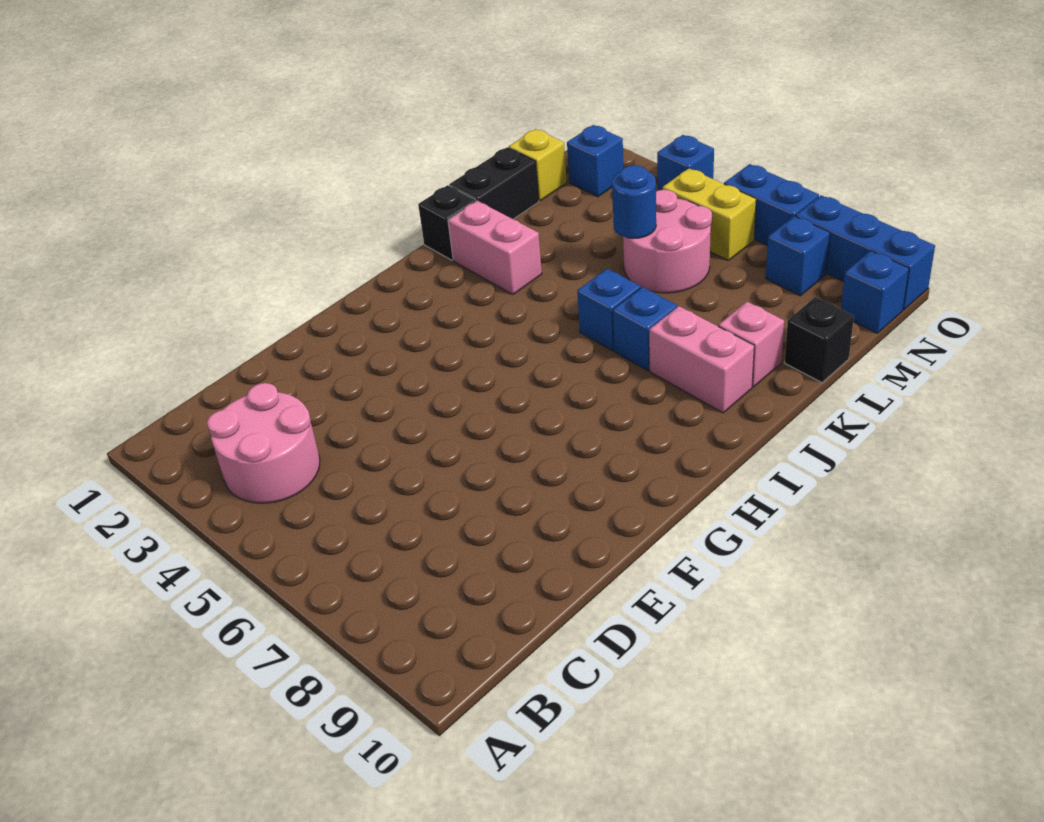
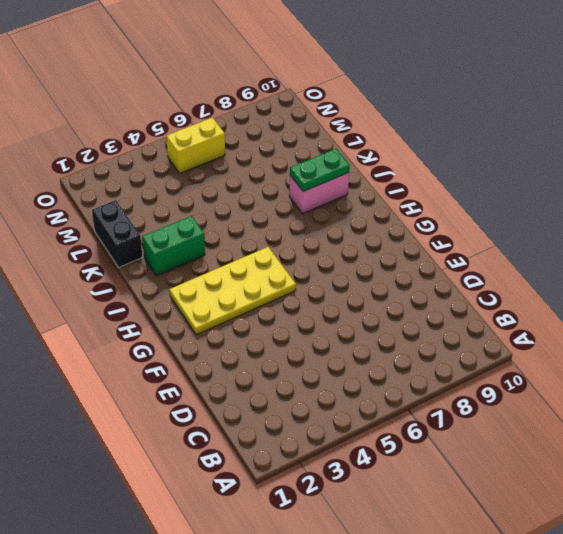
yellow 2x4 plate [170,247,296,335] -> none
green 1x2 brick [142,216,205,276] -> pink 1x2 brick [448,201,542,295]
green 1x2 plate [290,149,350,191] -> none
none -> pink 2x2 round brick [207,383,320,503]
none -> black 1x1 brick [418,185,476,260]
none -> blue 1x1 brick [577,269,641,351]

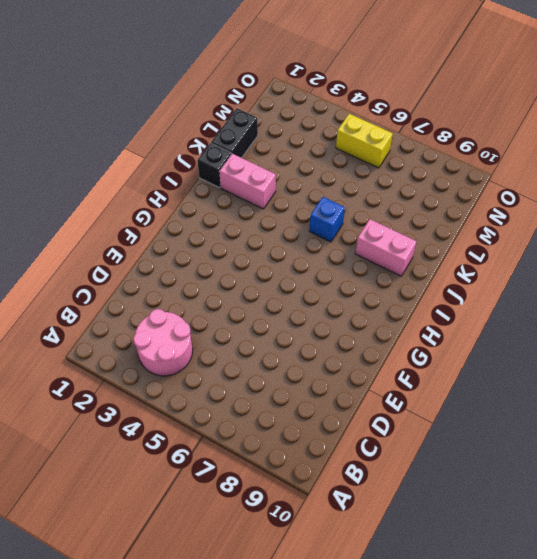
none -> blue 1x1 brick [613,287,677,371]
none -> pink 1x1 brick [718,302,784,387]
none -> pink 2x2 round brick [623,190,712,293]

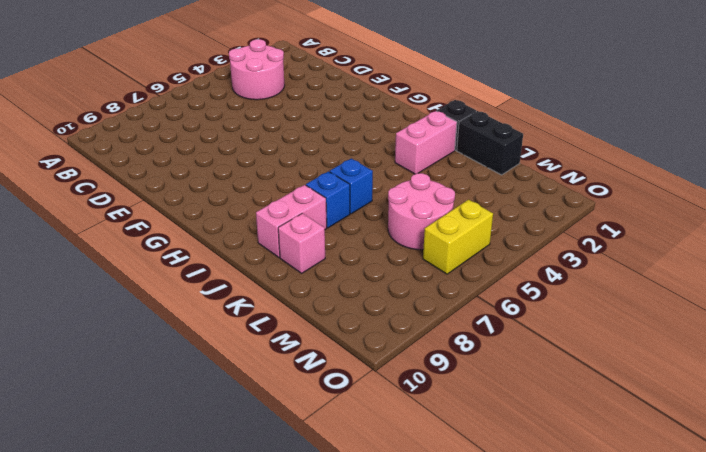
none -> black 1x1 brick [785,297,854,383]
none -> yellow 1x1 brick [509,129,567,201]
none -> blue 1x1 brick [567,125,623,197]

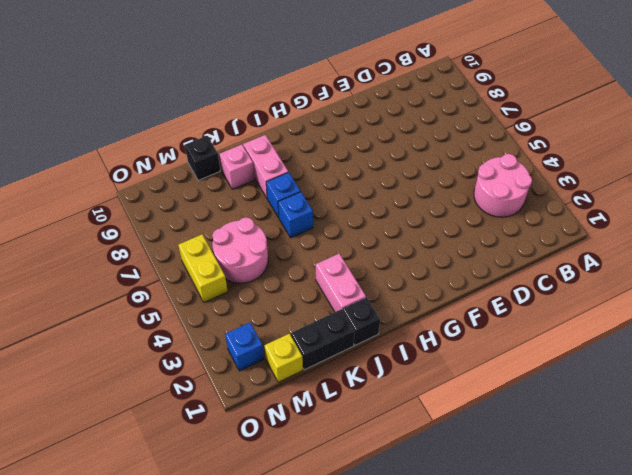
none -> blue 1x1 brick [766,216,830,296]
none -> blue 1x1 brick [841,251,909,333]
none -> blue 1x1 brick [657,135,714,190]

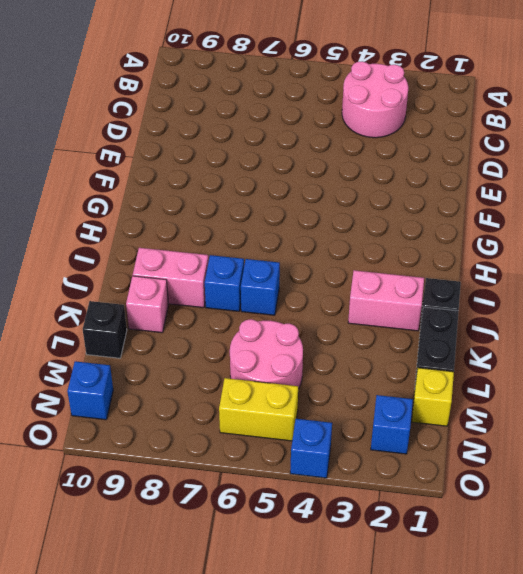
none -> blue 1x1 brick [766,216,830,296]
none -> blue 1x2 brick [724,164,819,246]
none -> blue 1x3 brick [795,195,935,310]

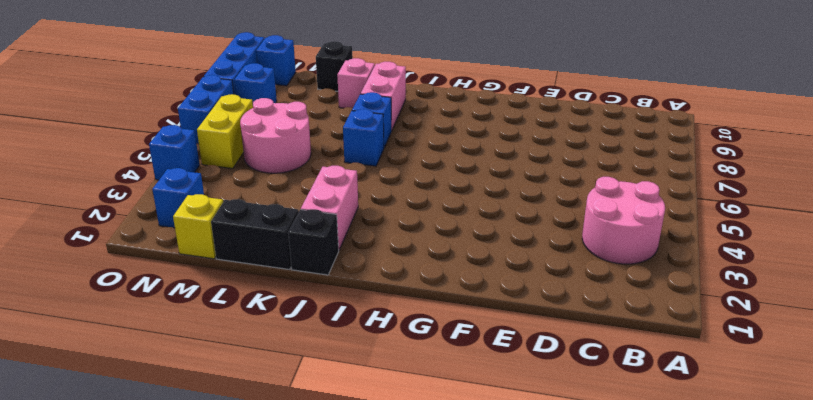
none -> blue 1x1 round brick [612,165,656,239]

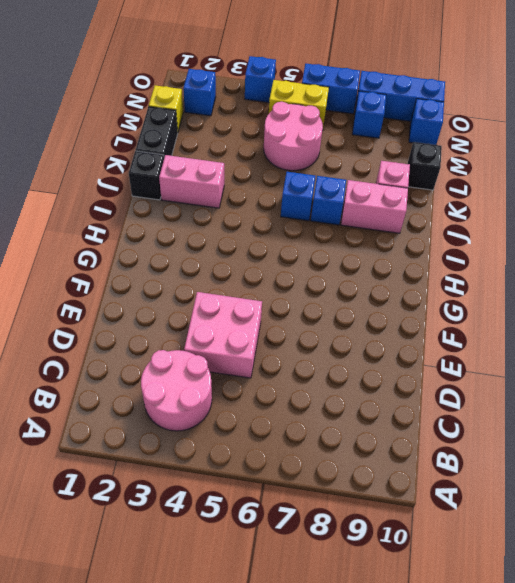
pink 2x2 brick [184,292,262,378] -> none
none -> blue 1x1 round brick [612,165,656,239]

